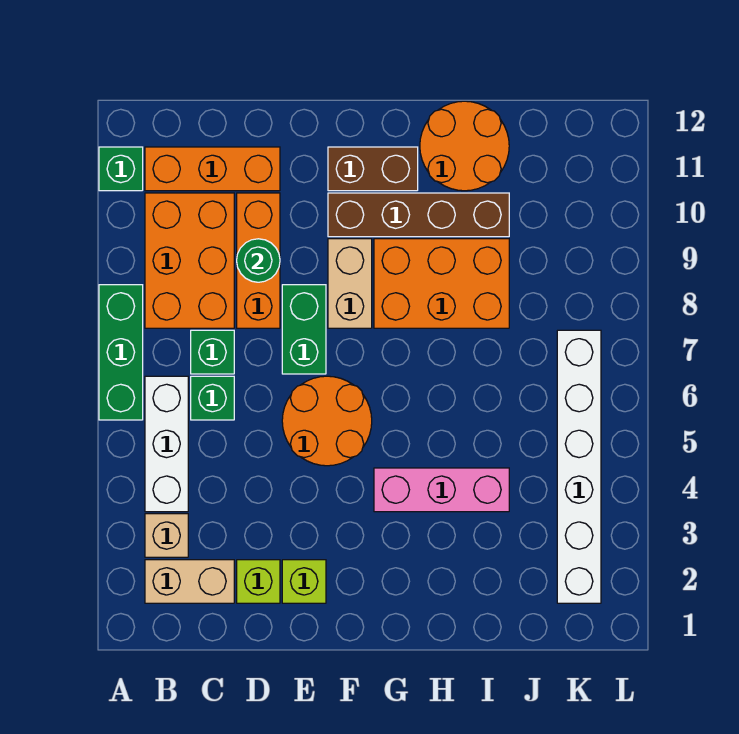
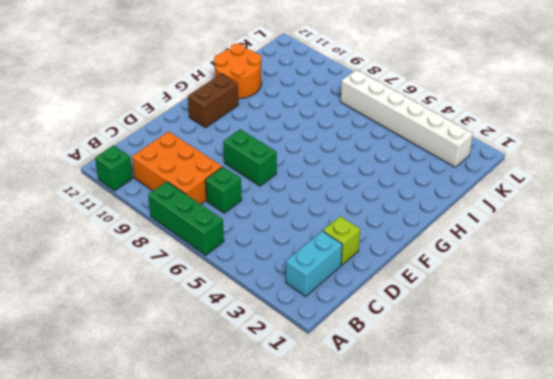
cyan 1x2 brick [286,231,342,296] -> tan 1x2 brick [145,560,234,603]
none -> tan 1x1 brick [145,514,188,557]
none -> white 1x3 brick [145,376,188,512]
none -> orange 1x3 brick [145,147,280,191]

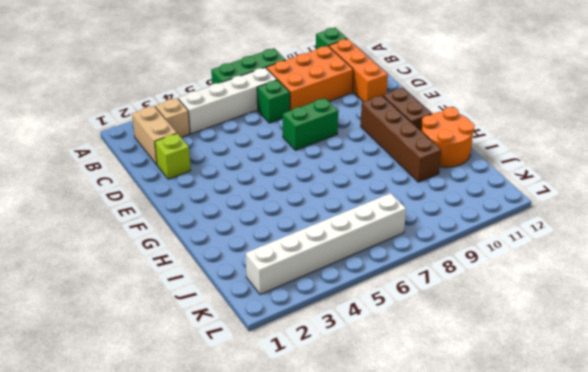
white 1x4 brick [178,68,277,134] -> white 1x3 brick [145,376,188,512]
none -> green 1x1 brick [191,376,234,420]
none -> orange 1x3 brick [237,193,280,328]
none -> lime 1x1 brick [282,560,326,603]

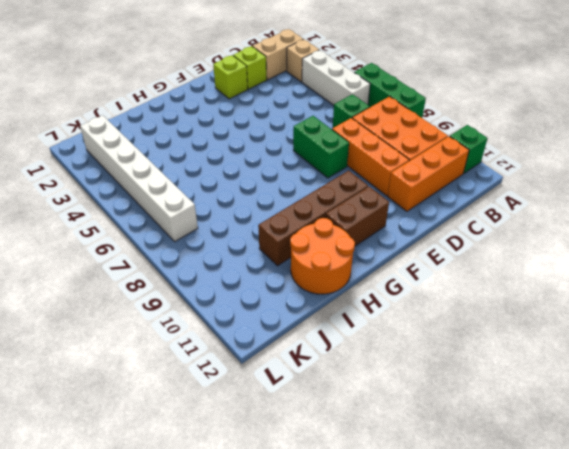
none -> green 1x1 brick [191,376,234,420]
none -> orange 2x2 round brick [282,376,372,466]
none -> tan 1x2 brick [328,239,372,328]

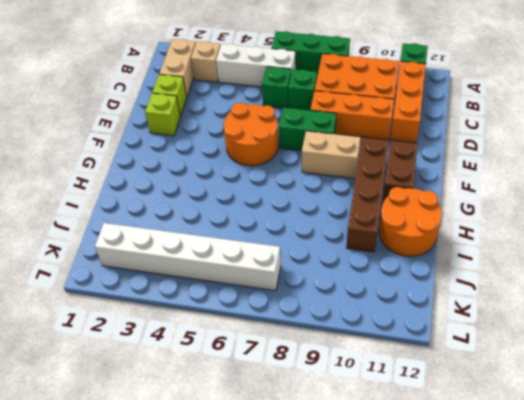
none -> pink 1x3 brick [374,468,509,512]
none -> orange 2x3 brick [374,239,509,328]
none -> green 1x1 round brick [237,239,280,282]

